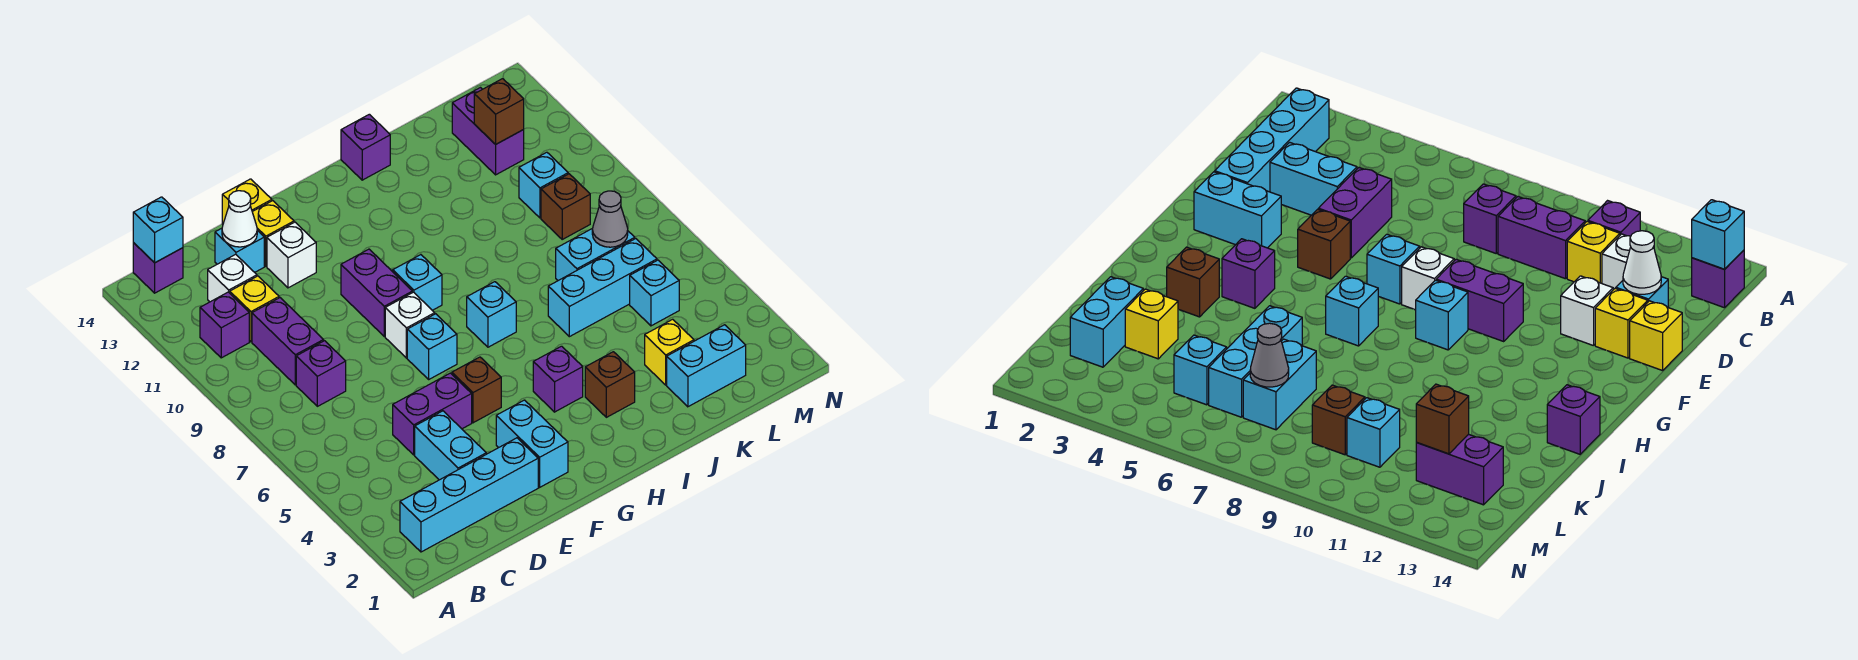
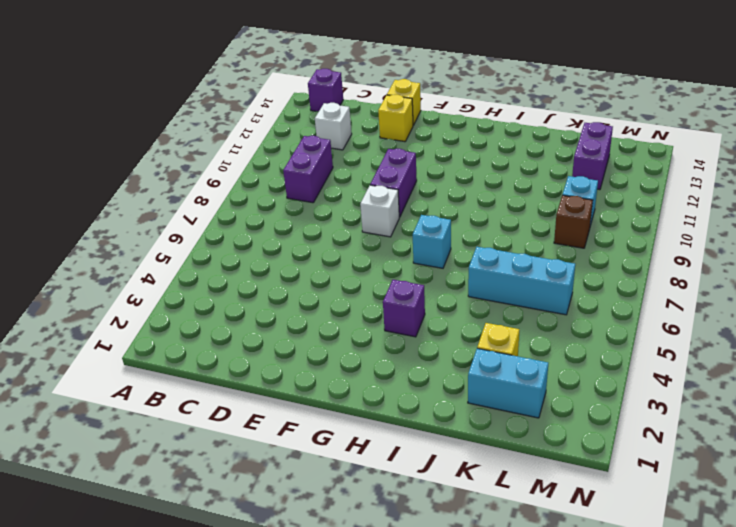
none -> cyan 1x4 brick [400,438,538,552]
none -> purple 1x1 brick [200,292,249,358]
none -> purple 1x1 brick [296,341,346,406]
none -> yellow 1x1 brick [230,276,279,342]

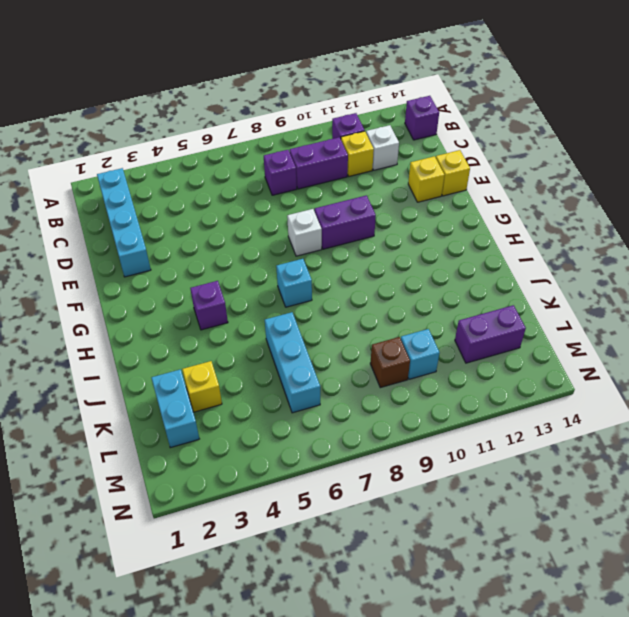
none -> cyan 1x2 brick [415,411,486,480]
none -> purple 1x2 brick [393,373,472,455]
none -> cyan 1x1 brick [215,228,264,272]
none -> white 1x1 brick [267,222,316,288]

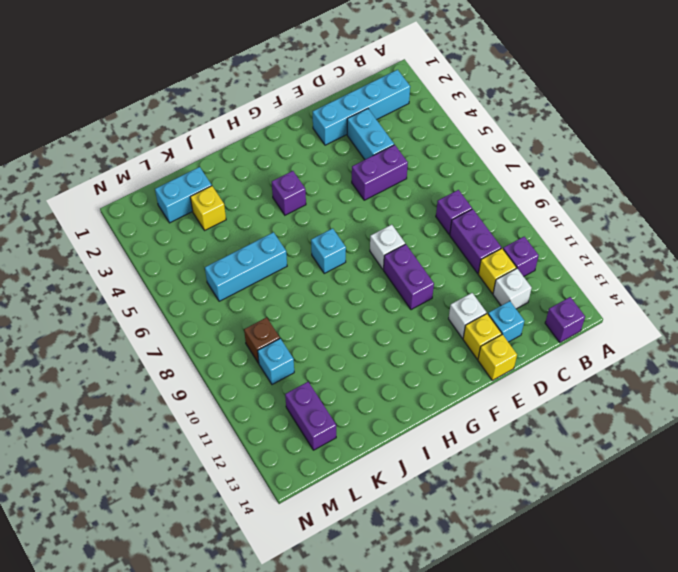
none -> cyan 1x2 brick [496,400,568,487]
none -> brown 1x1 brick [452,357,501,423]
none -> cyan 1x1 brick [407,314,457,379]
none -> cyan 1x1 brick [393,255,442,310]

